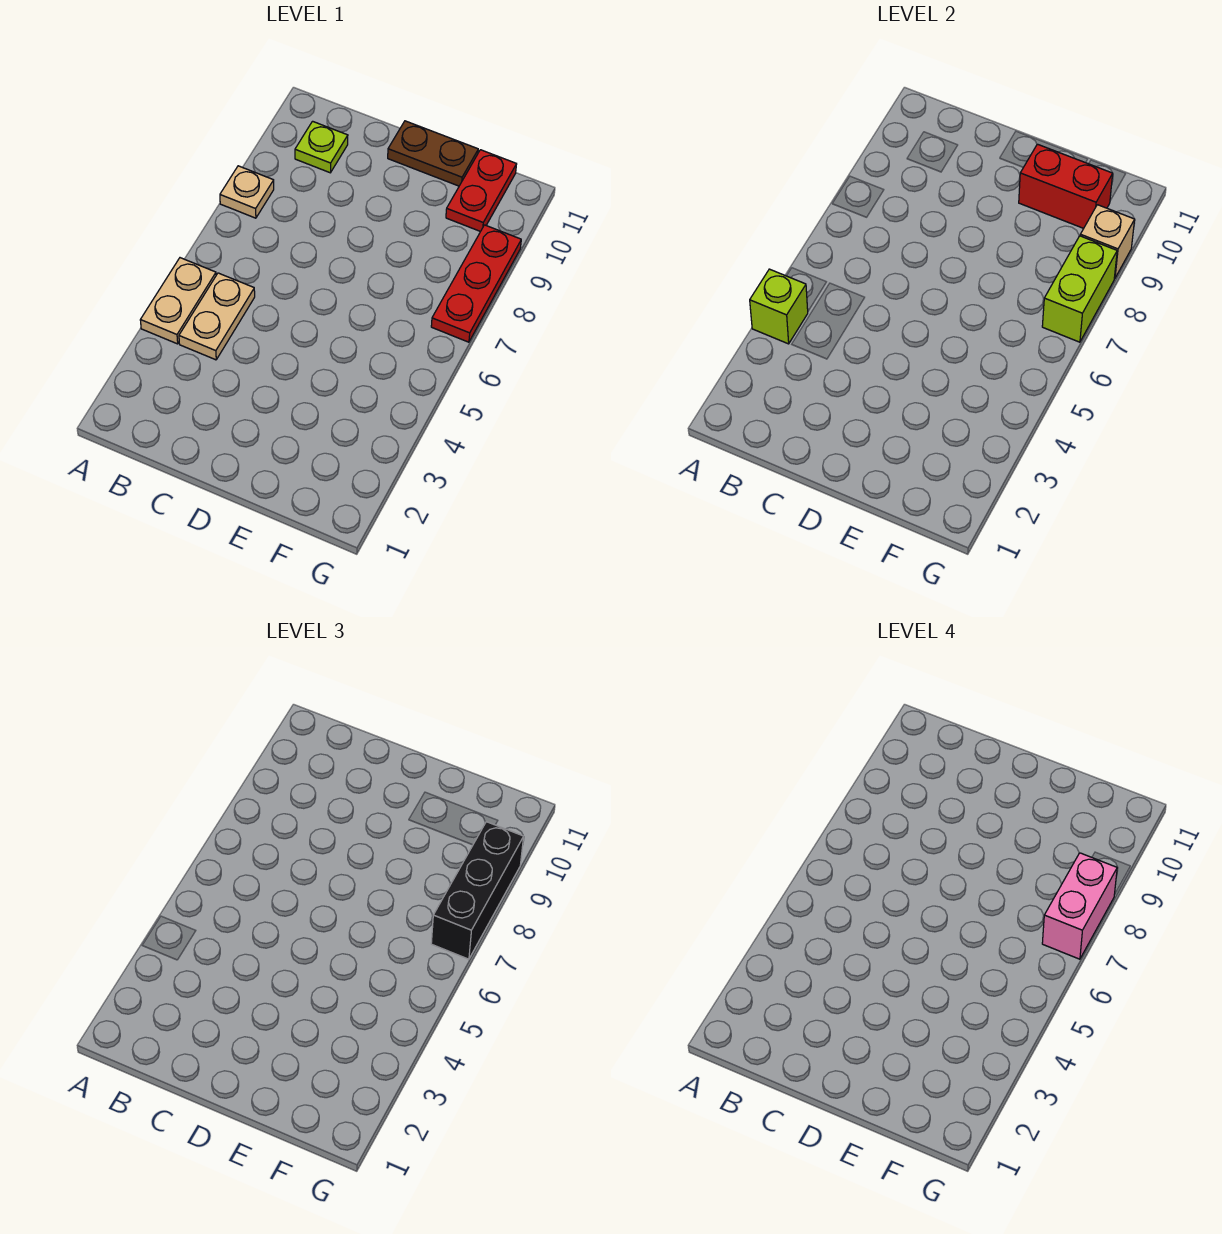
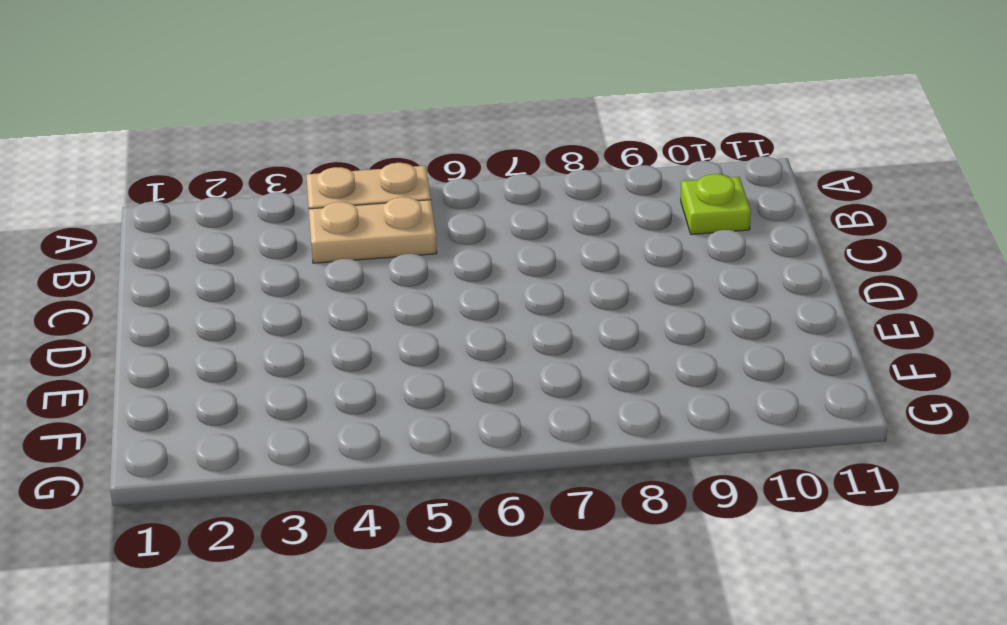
none -> tan 1x1 plate [220,166,274,218]
none -> brown 1x2 plate [388,121,478,186]
none -> red 1x2 plate [446,150,517,231]

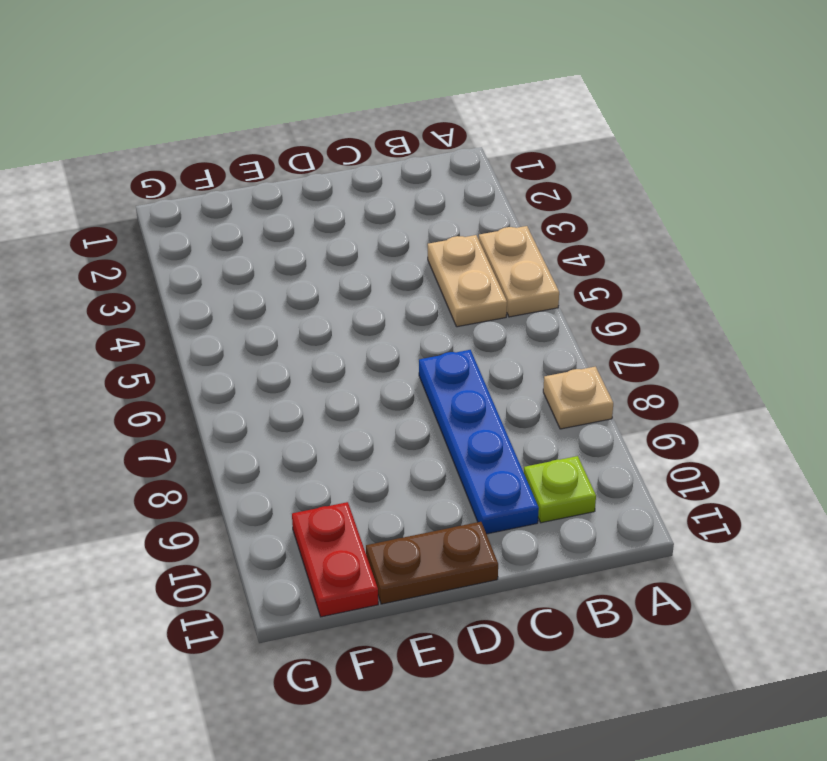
blue 1x4 plate [419,350,539,534] -> none
none -> red 1x3 plate [431,225,521,342]
none -> lime 1x1 brick [750,269,808,344]
none -> red 1x2 brick [1019,144,1113,228]

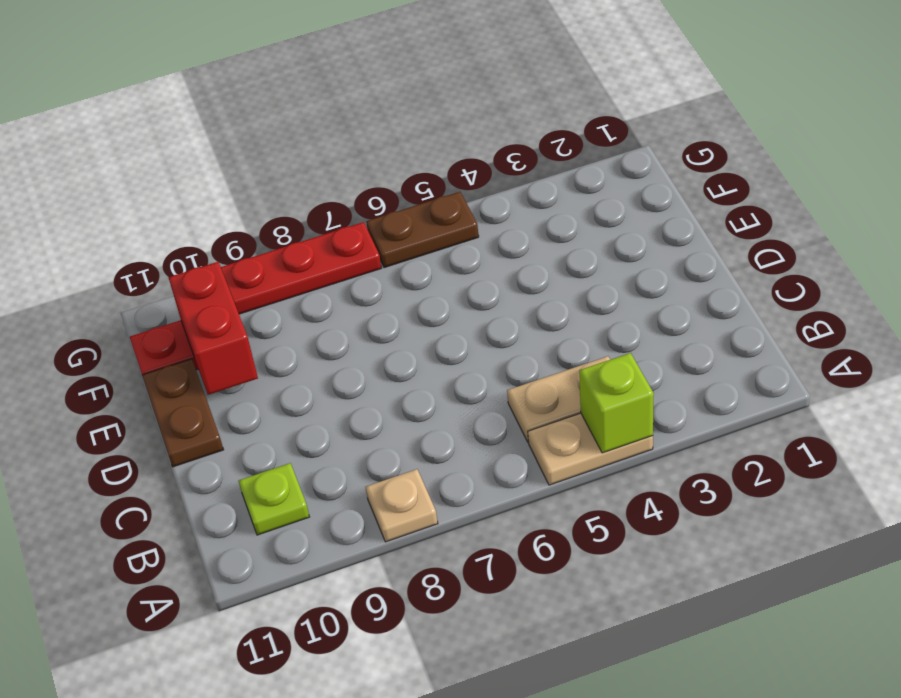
brown 1x2 plate [366,192,479,268] -> none
none -> lime 1x2 brick [1042,236,1117,342]
none -> tan 1x1 brick [1080,205,1135,278]
none -> black 1x3 brick [431,822,524,959]

